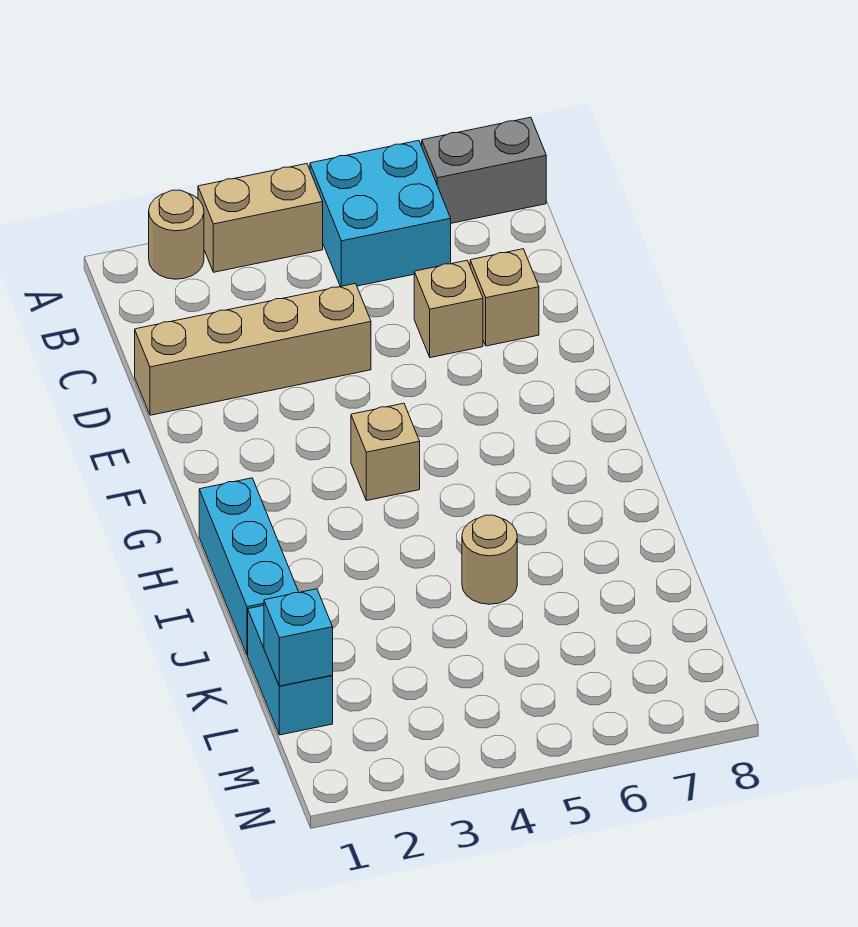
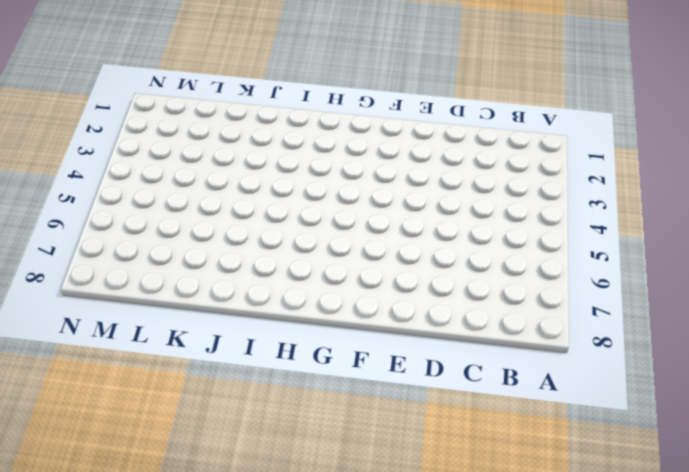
none -> tan 1x1 round brick [149,190,204,279]
none -> tan 1x2 brick [198,164,323,272]
none -> cyan 2x2 brick [310,141,451,287]

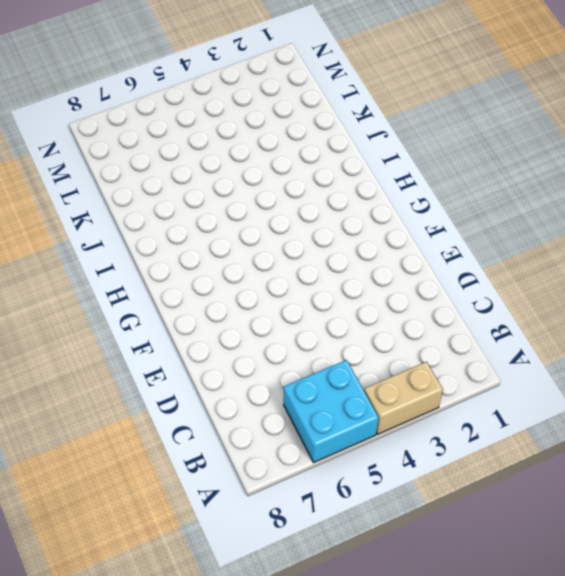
none -> tan 1x1 round brick [149,190,204,279]
none -> grey 1x2 brick [422,117,546,223]
none -> tan 1x4 brick [135,283,371,415]

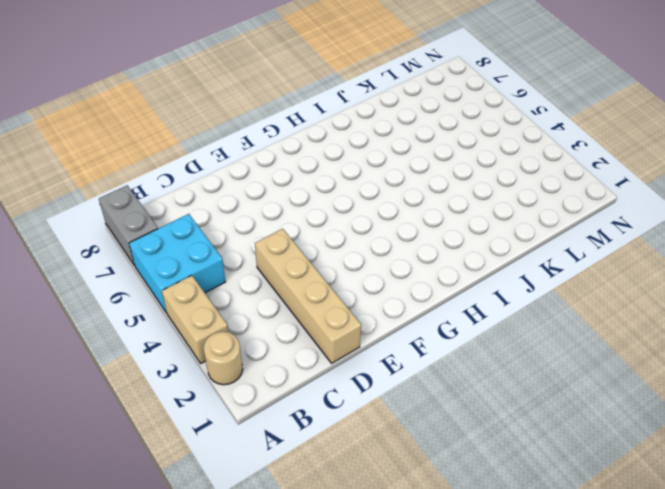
none -> tan 1x1 brick [414,261,483,358]
none -> tan 1x1 brick [470,249,539,346]
none -> tan 1x1 brick [351,403,420,501]

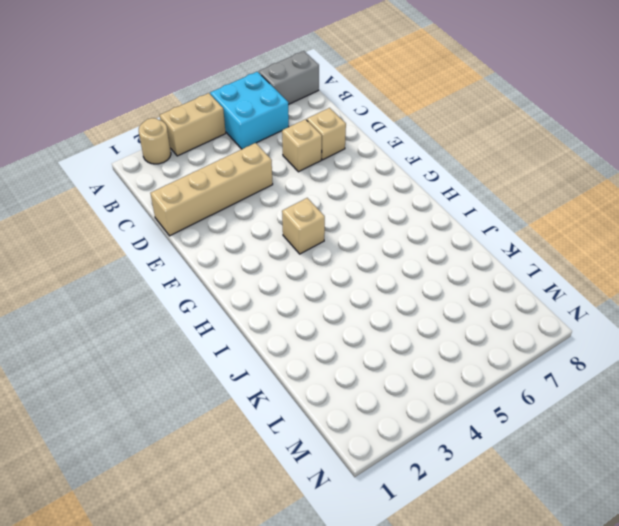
none -> cyan 1x3 brick [199,478,299,655]
none -> tan 1x1 round brick [462,515,517,604]
none -> cyan 1x2 brick [248,605,333,735]

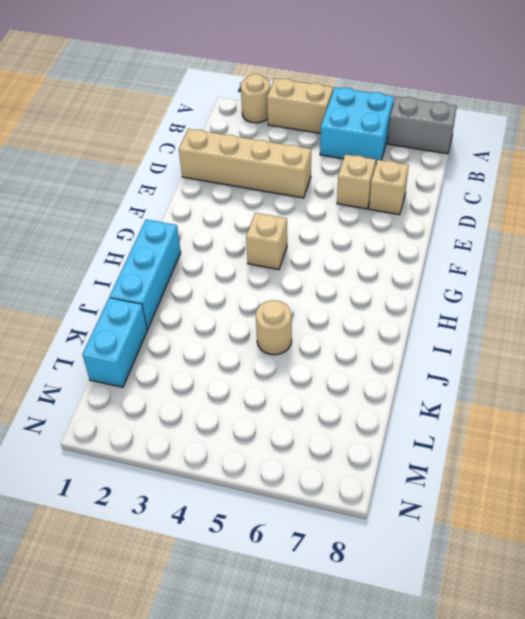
none -> cyan 1x1 brick [264,589,333,686]

